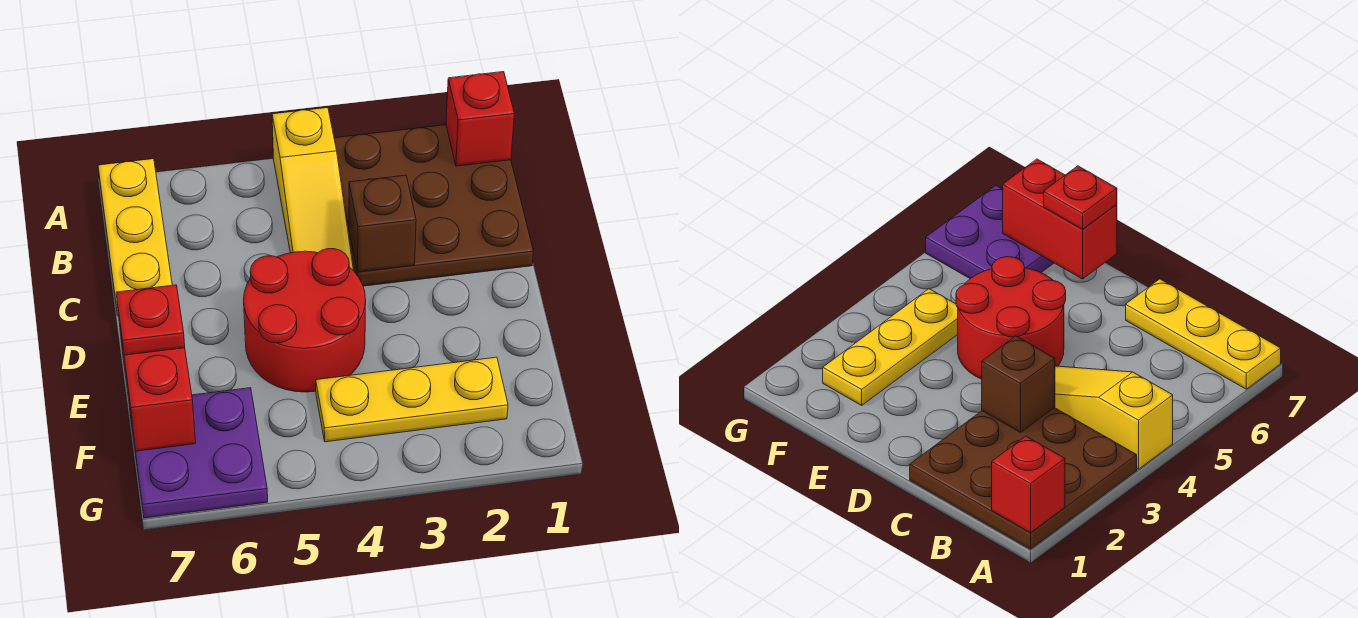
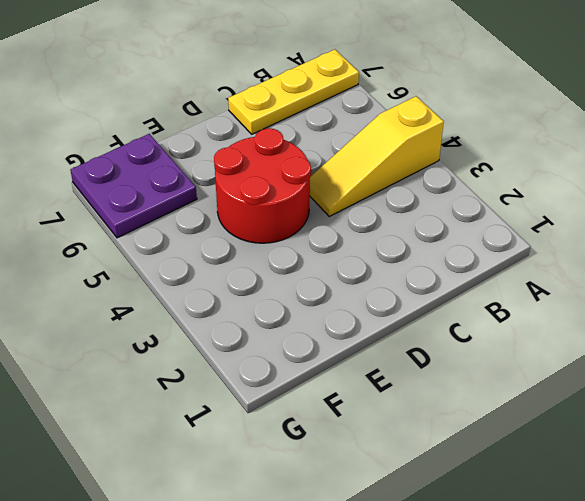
none -> brown 3x3 plate [334,125,534,286]
none -> yellow 1x3 plate [316,357,508,442]

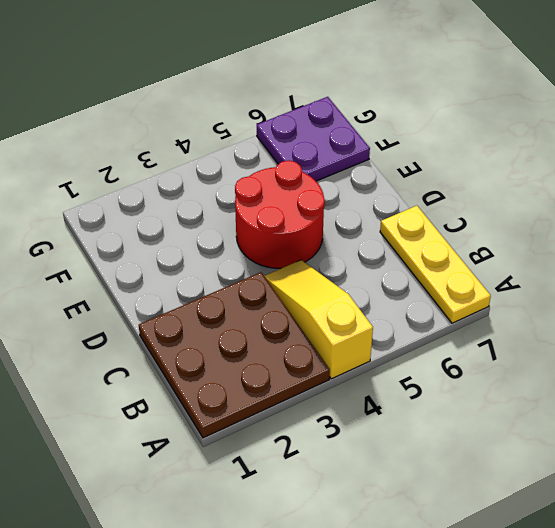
none -> yellow 1x3 plate [316,357,508,442]
none -> red 1x1 brick [446,72,514,166]

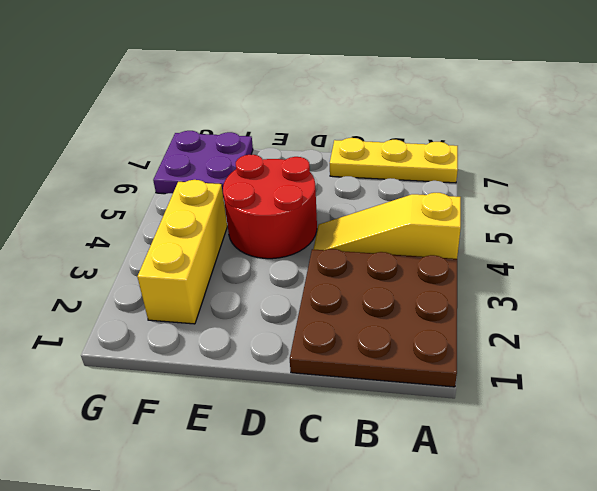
yellow 1x3 brick [137,180,227,324] -> yellow 1x3 plate [316,357,508,442]
none -> red 1x1 brick [446,72,514,166]
none -> brown 1x1 brick [349,175,416,272]

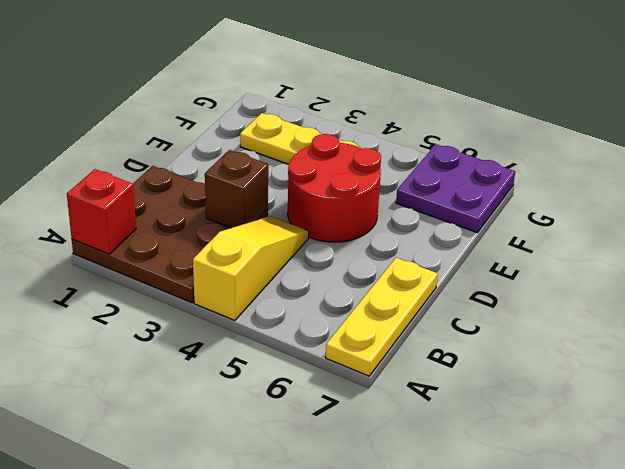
none -> red 1x2 brick [118,313,196,451]
none -> red 1x1 plate [116,285,185,355]

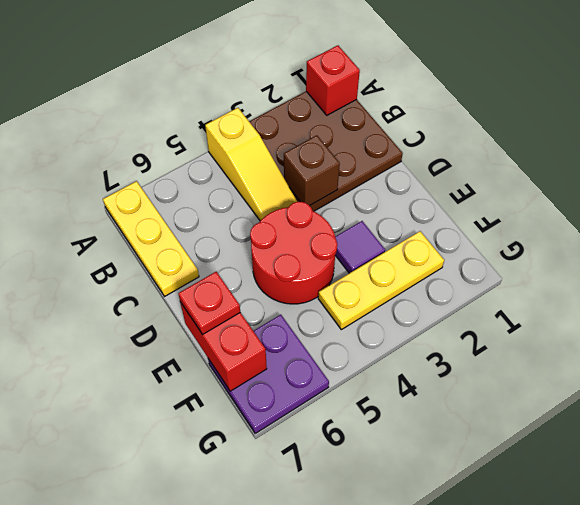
purple 1x1 tile [335,221,385,273] -> none

